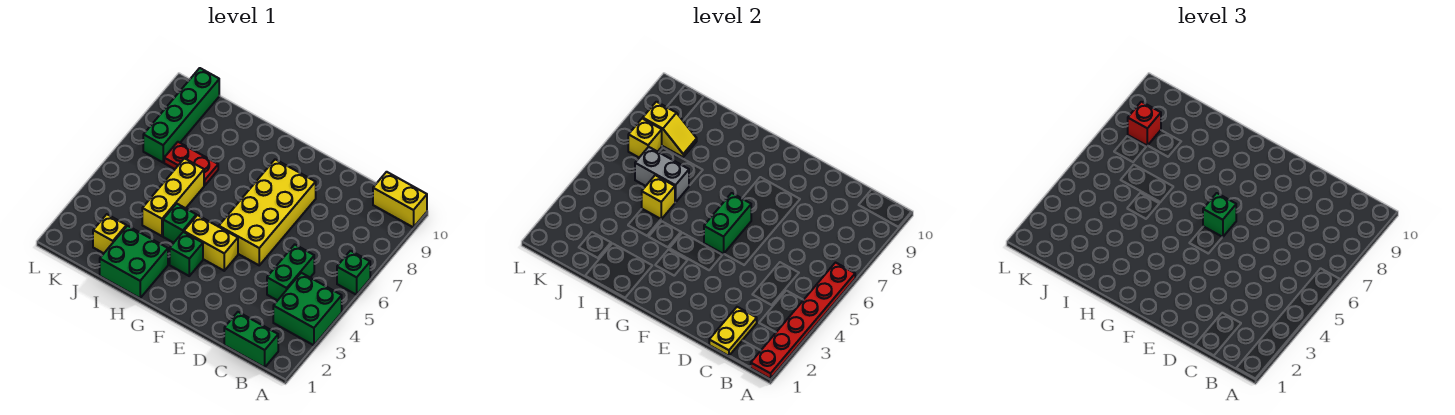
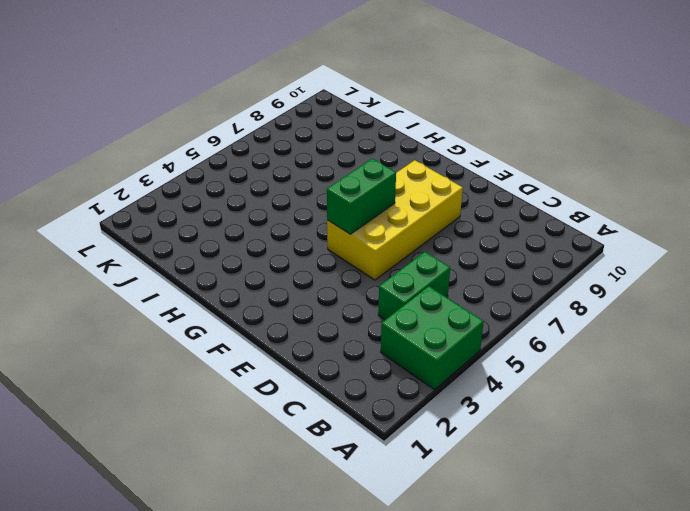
none -> green 1x1 brick [337,251,370,295]
none -> yellow 1x2 brick [373,172,427,227]
none -> green 1x2 brick [224,312,278,367]

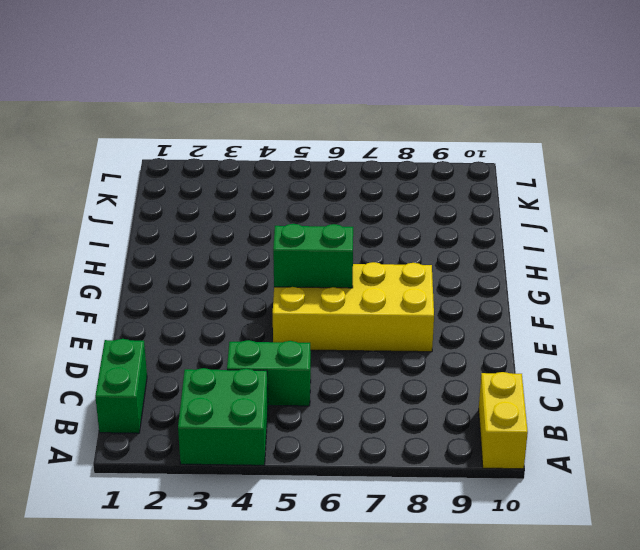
none -> green 1x1 brick [337,251,370,295]
none -> yellow 1x2 brick [184,215,238,271]
none -> green 1x1 brick [170,232,203,276]

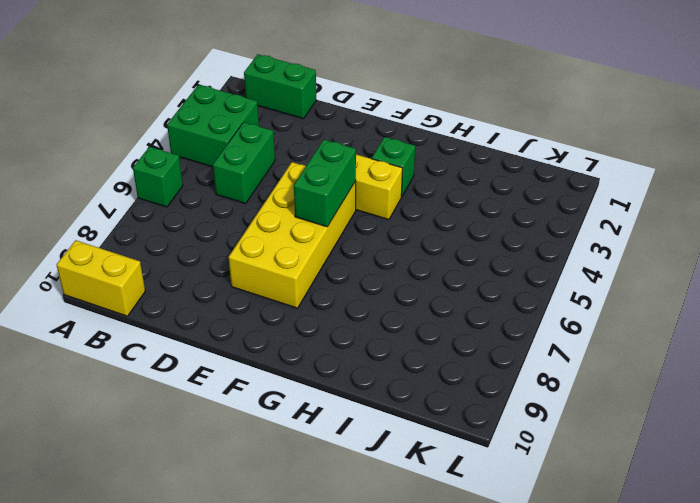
none -> green 2x2 brick [100,226,168,298]
none -> green 1x1 brick [163,204,196,243]
none -> yellow 1x3 brick [142,158,204,236]

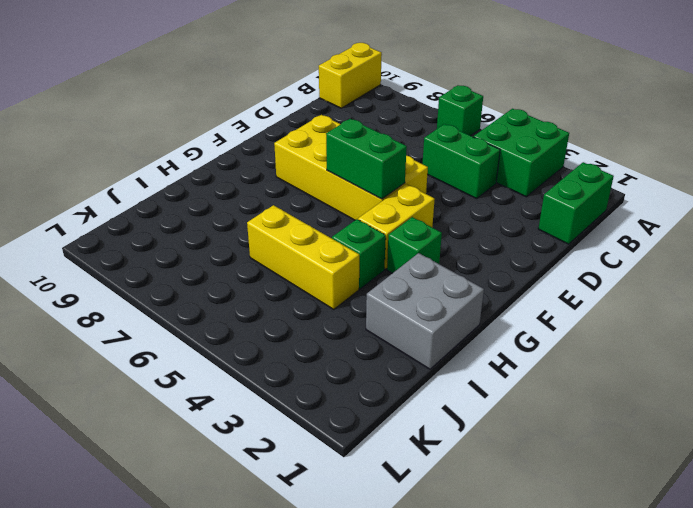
grey 2x2 brick [366,253,484,369] -> green 2x2 brick [100,226,168,298]
none -> red 1x2 plate [164,142,218,186]
none -> yellow 1x1 brick [93,214,126,253]
none -> green 1x4 brick [143,68,219,162]

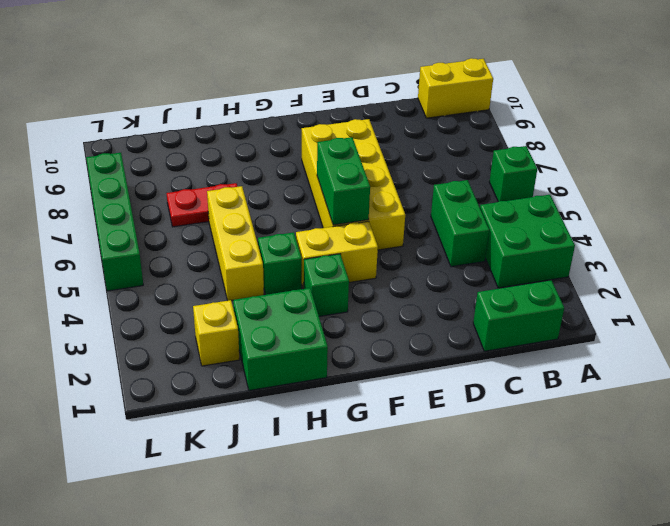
green 1x4 brick [86,153,143,291] -> green 1x4 brick moved to [143,68,219,162]
none -> red 1x6 plate [751,263,855,379]
none -> yellow 1x2 plate [709,307,757,356]
none -> yellow 1x1 brick [642,175,675,219]

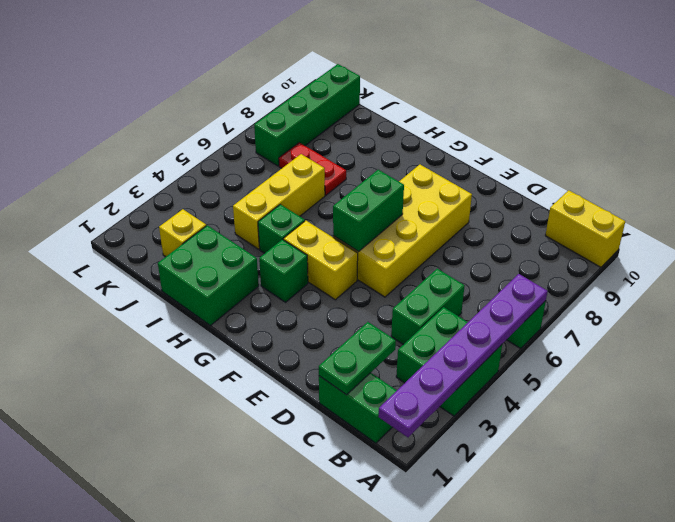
purple 1x6 plate [379,274,548,437] -> red 1x6 plate [751,263,855,379]
green 1x2 plate [319,322,396,395] -> yellow 1x2 plate [709,307,757,356]
none -> yellow 1x1 brick [642,175,675,219]
none -> grey 1x2 brick [635,147,689,202]
none -> yellow 1x2 slope [643,102,697,157]

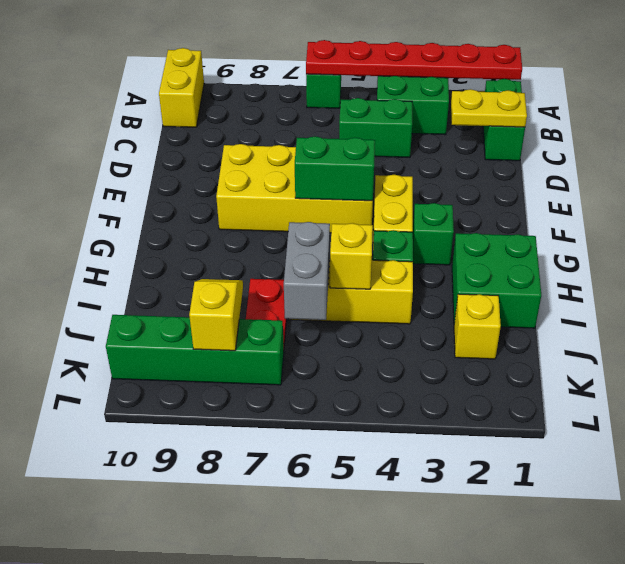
none -> yellow 1x1 brick [628,118,662,157]
none -> green 1x1 brick [1203,193,1236,237]
none -> red 1x1 brick [1128,102,1161,146]

